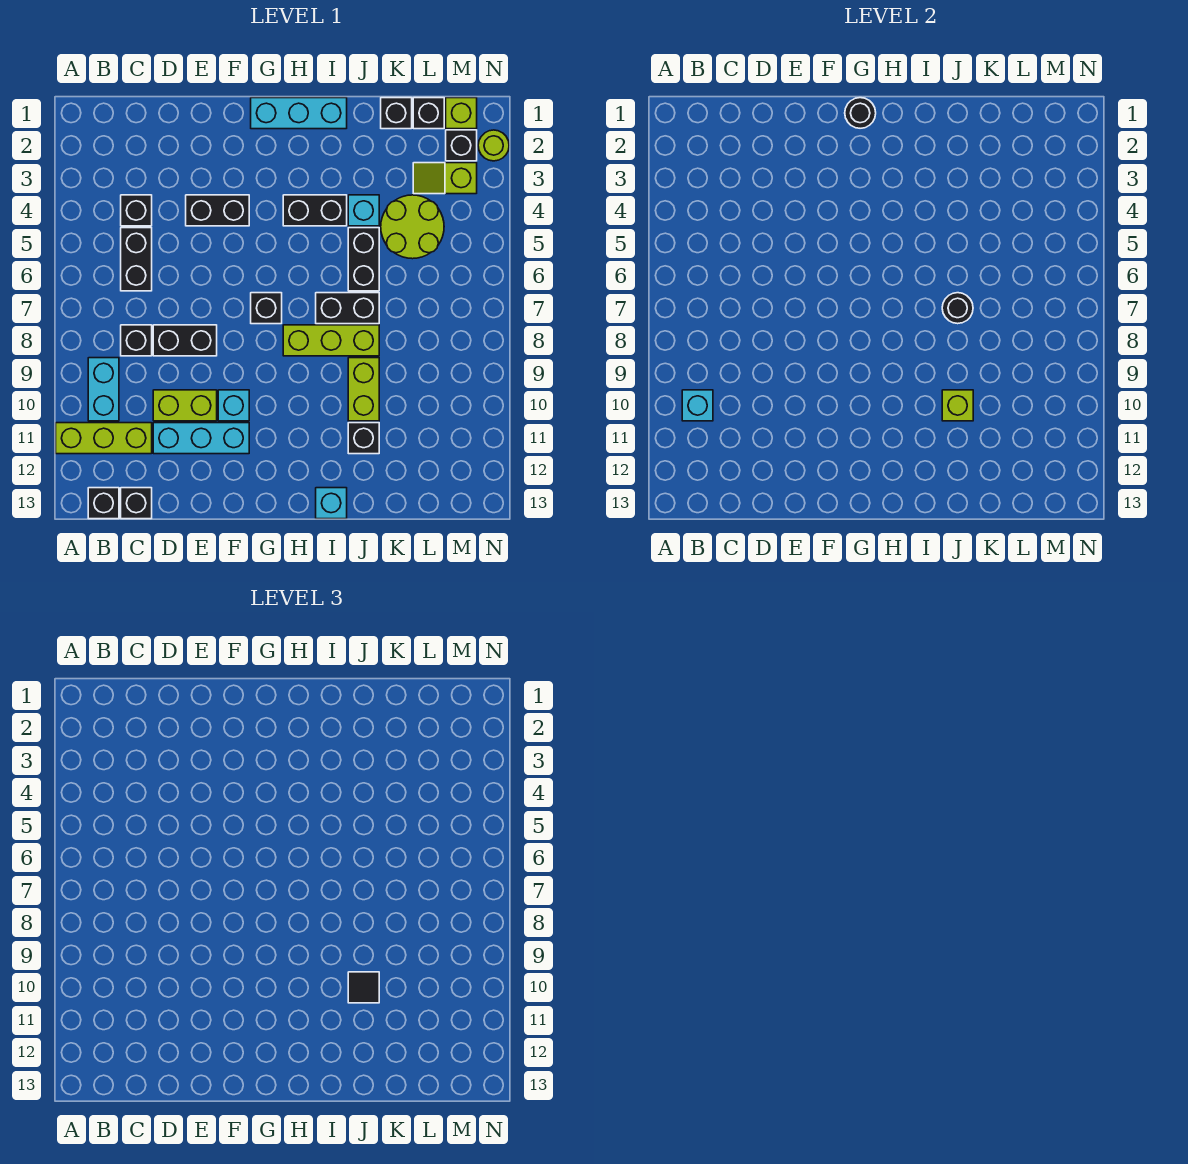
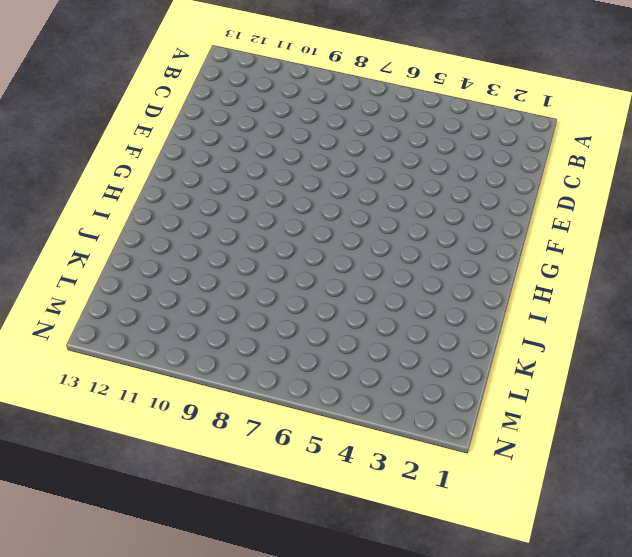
none -> lime 1x3 brick [56,423,152,454]
none -> cyan 1x2 brick [88,358,119,421]
none -> black 1x1 brick [88,488,119,519]
none -> black 1x1 brick [121,195,152,226]

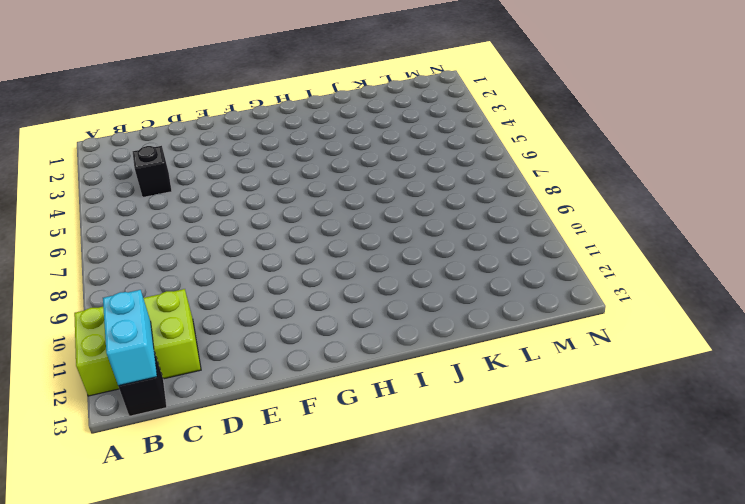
lime 2x3 brick [74,289,201,396] -> lime 1x3 brick [56,423,152,454]
cyan 1x2 brick [103,290,157,386] -> cyan 1x2 brick moved to [88,358,119,421]
none -> black 1x2 brick [121,228,152,291]
none -> black 1x1 brick [121,325,152,356]
none -> black 1x1 brick [121,488,152,519]
none -> black 1x2 brick [153,325,217,356]

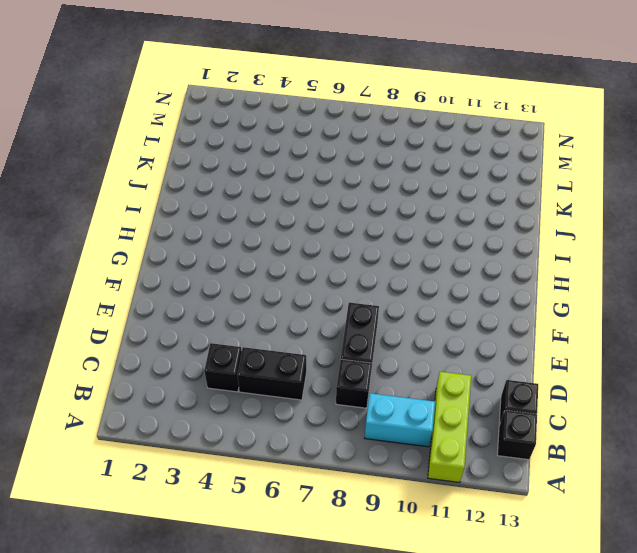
none -> lime 1x2 brick [153,390,217,421]
none -> cyan 1x3 brick [153,423,249,454]
none -> black 1x2 brick [186,195,249,226]
none -> cyan 1x1 brick [218,390,249,421]

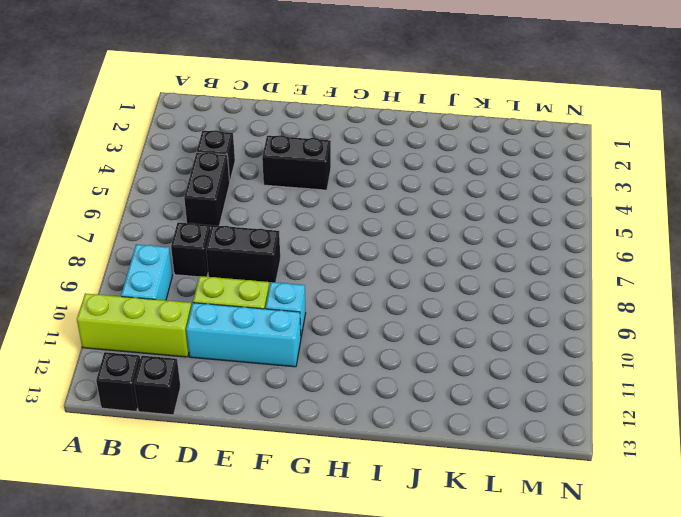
none -> cyan 1x3 brick [251,98,347,129]
none -> black 1x1 brick [251,293,282,324]
none -> black 1x2 brick [283,195,347,226]
none -> lime 1x3 brick [283,325,379,356]

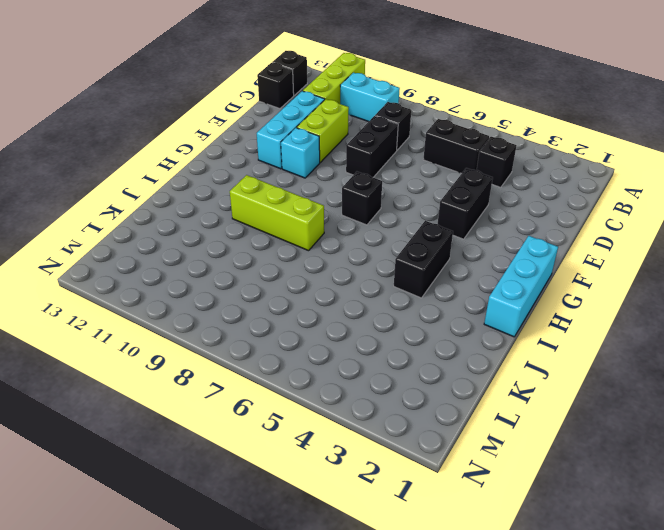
lime 1x3 brick [230,175,324,251] -> lime 1x3 brick turned to [283,325,379,356]
none -> black 1x2 brick [316,293,379,324]
none -> cyan 1x1 brick [316,488,347,519]
none -> cyan 1x1 brick [348,195,379,226]
none -> black 1x2 brick [348,228,379,291]

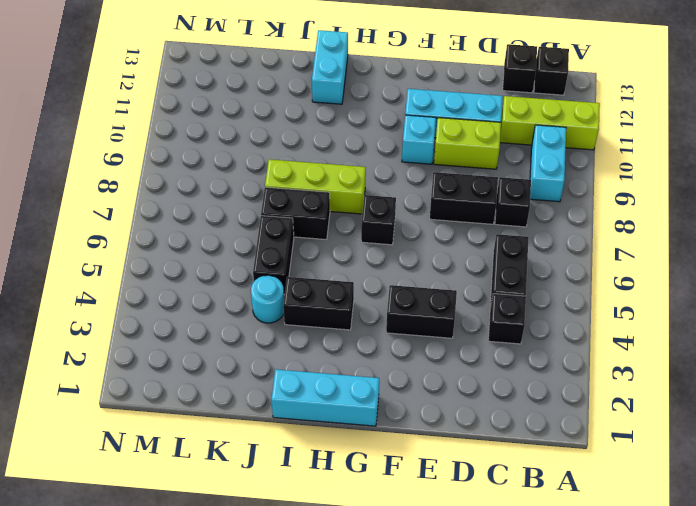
cyan 1x2 brick [312,30,348,104] -> cyan 1x1 brick [316,488,347,519]
cyan 1x1 round brick [251,275,284,323] -> cyan 1x1 brick [348,195,379,226]
none -> lime 1x2 brick [348,358,379,421]
none -> black 1x1 brick [348,423,379,454]
none -> black 1x1 brick [381,98,412,129]
none -> lime 2x2 round brick [381,195,444,259]

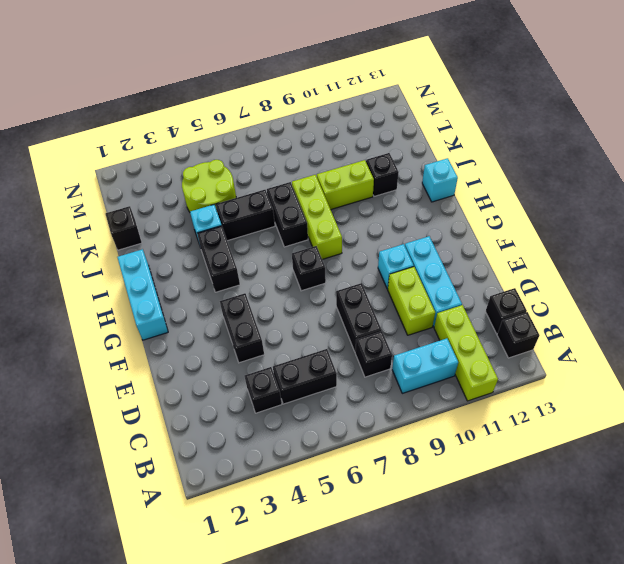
none -> black 1x1 brick [413,98,444,129]
none -> lime 1x2 slope [413,163,477,194]
none -> lime 1x1 brick [446,98,477,129]
none -> black 1x1 brick [446,130,477,161]

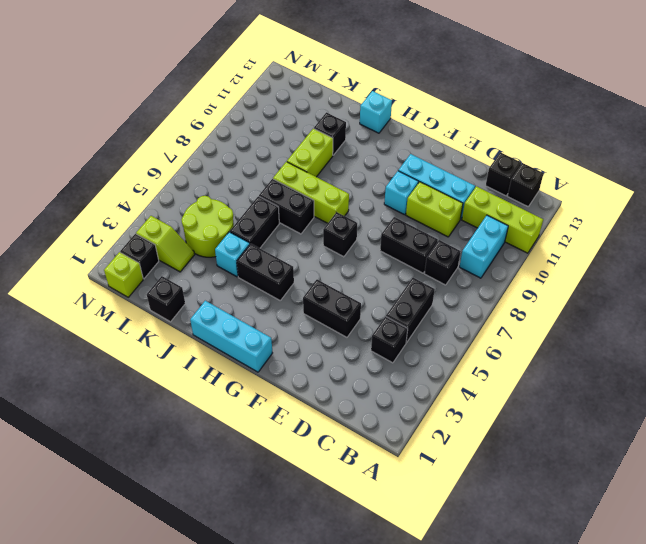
none -> black 1x1 brick [413,98,444,129]
none -> lime 1x1 round brick [478,130,509,161]
none -> cyan 1x1 brick [682,390,713,421]
none -> black 1x1 round brick [845,98,876,128]

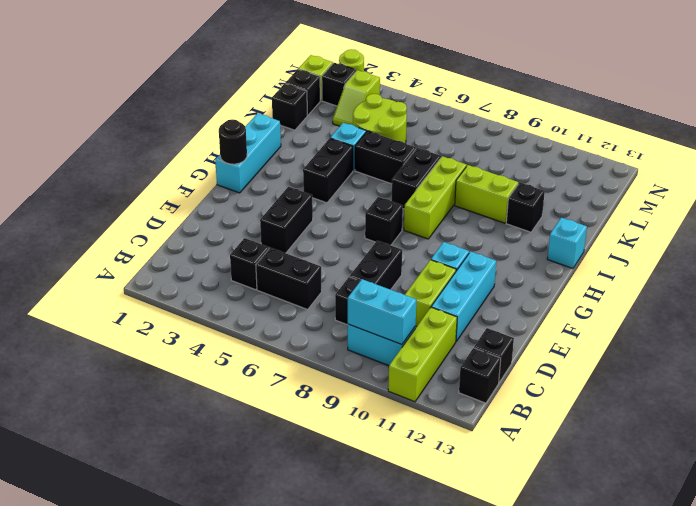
cyan 1x2 brick [348,279,416,345] -> cyan 1x1 brick [682,390,713,421]
none -> black 1x1 round brick [942,293,973,324]
none -> lime 1x1 brick [942,390,973,421]
none -> black 1x1 tile [348,972,379,1003]

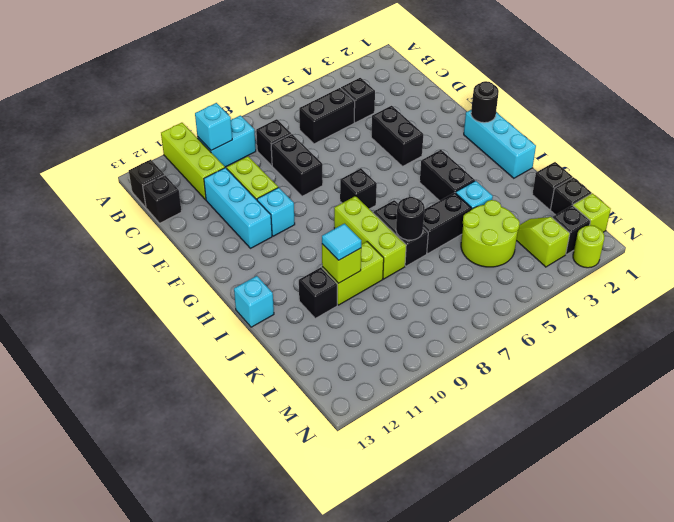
cyan 1x1 tile [322,224,361,260] -> black 1x1 tile [348,972,379,1003]

